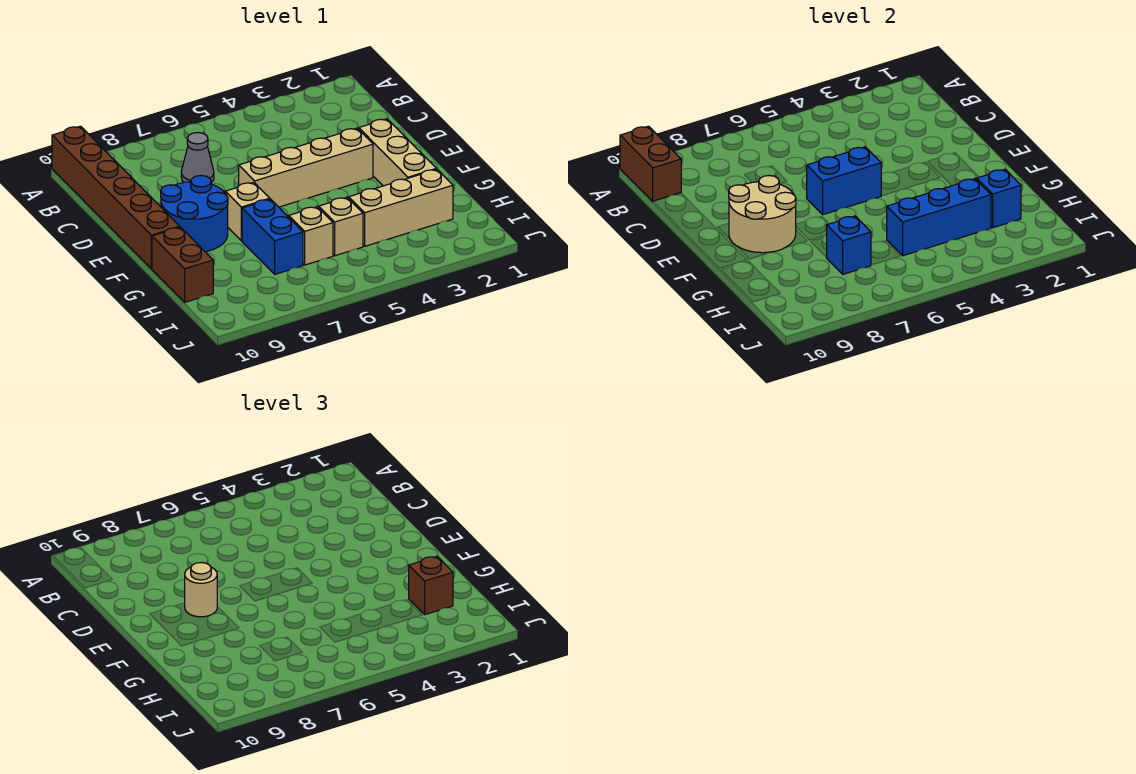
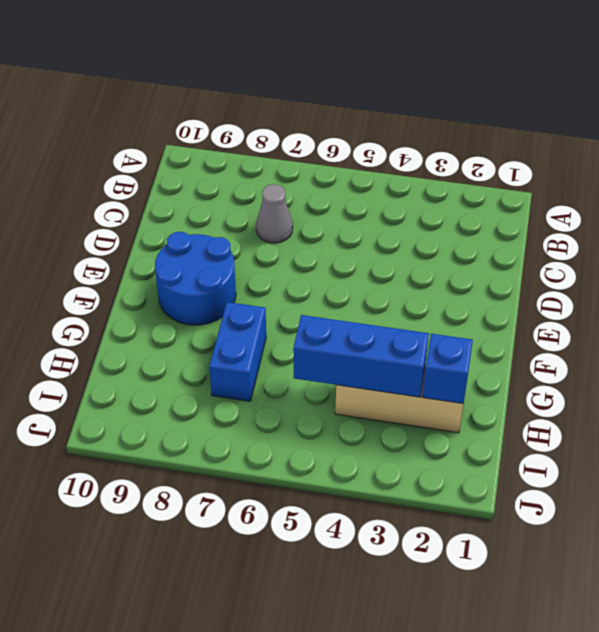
none -> brown 1x6 brick [52,126,180,269]
none -> tan 1x3 brick [359,119,436,186]
none -> tan 1x4 brick [239,128,373,207]

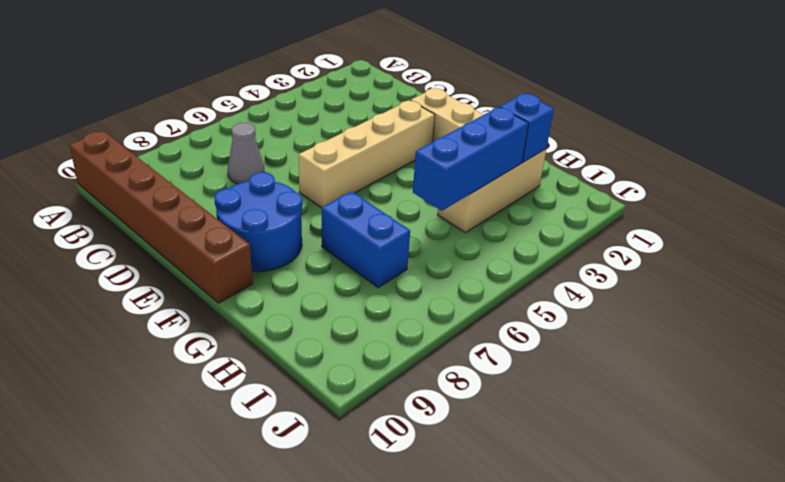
none -> tan 1x1 brick [225,182,270,241]
none -> brown 1x2 brick [152,227,213,302]
none -> tan 1x1 brick [319,197,363,256]

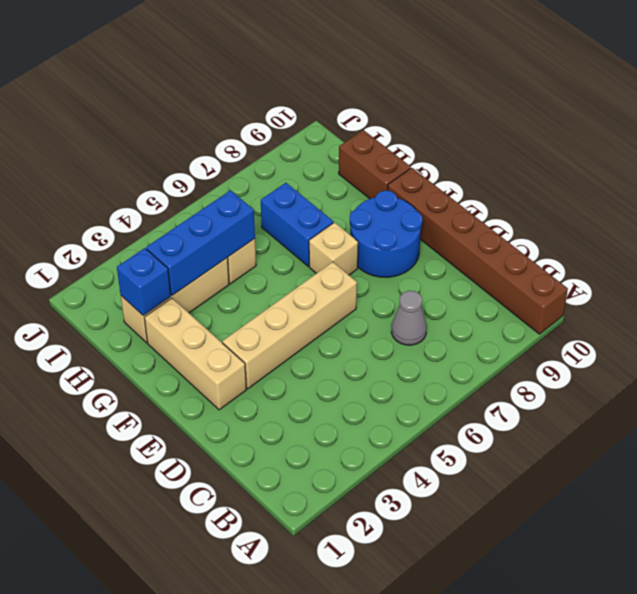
none -> tan 1x1 brick [289,207,333,265]
none -> brown 1x2 brick [620,126,681,201]
none -> blue 1x2 brick [807,147,881,214]

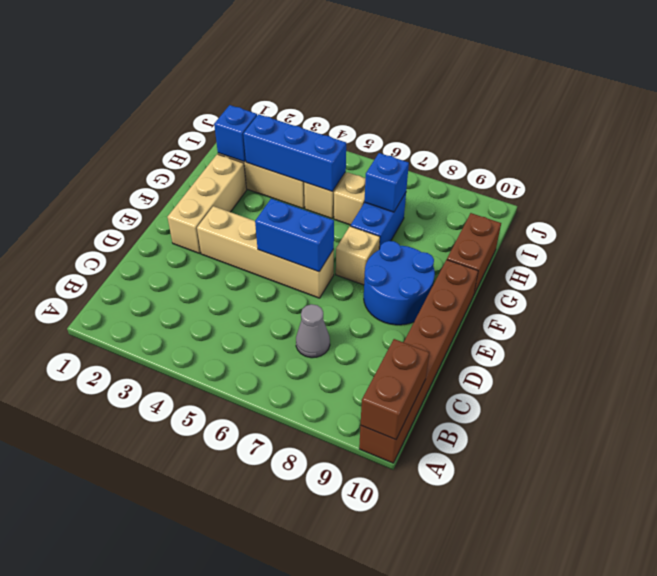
none -> tan 2x2 round brick [729,176,796,253]
none -> tan 1x1 round brick [185,563,217,617]
none -> brown 1x1 brick [409,556,453,615]

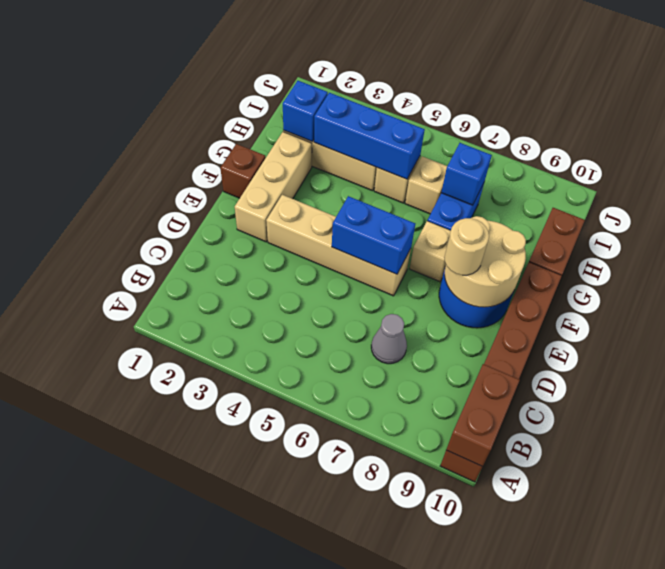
brown 1x1 brick [220,144,266,198] -> brown 1x1 brick moved to [409,556,453,615]

